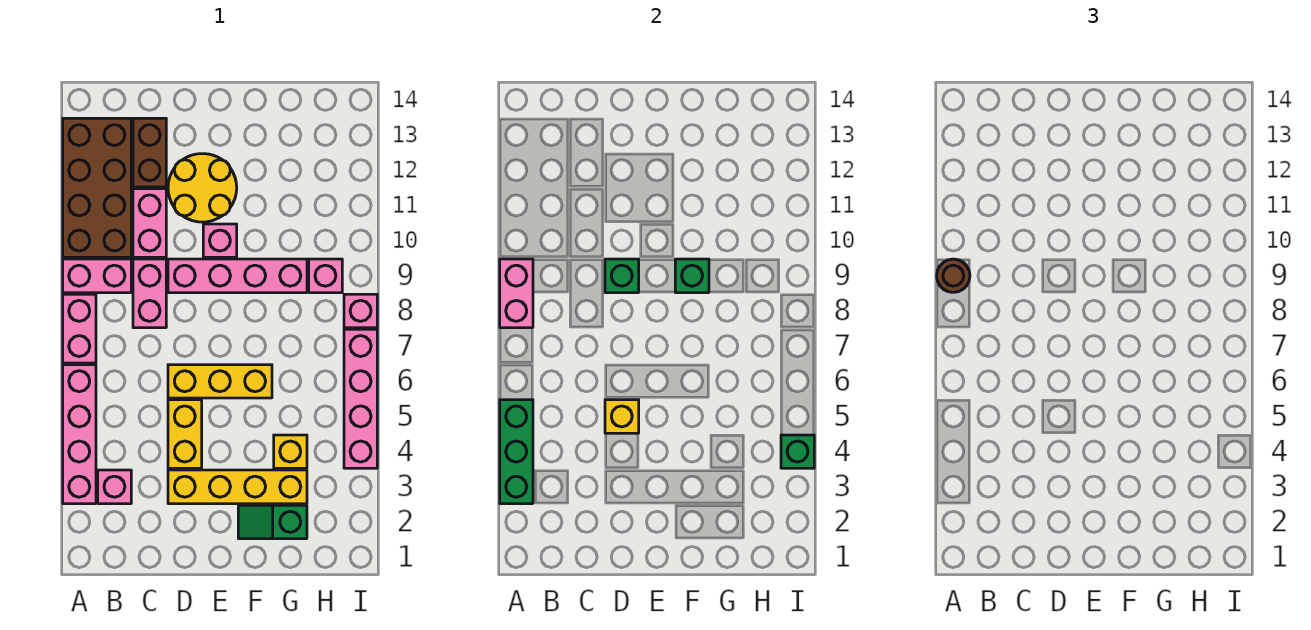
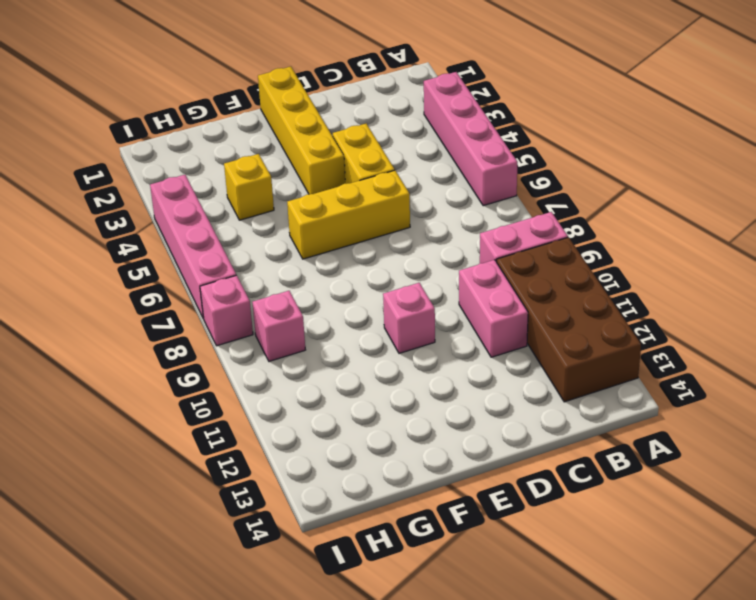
yellow 1x4 brick [258,67,345,194] -> yellow 1x4 brick turned to [168,470,307,504]
none -> pink 1x2 brick [63,294,96,363]
none -> pink 1x1 brick [98,470,131,504]
none -> pink 1x2 brick [133,259,166,328]

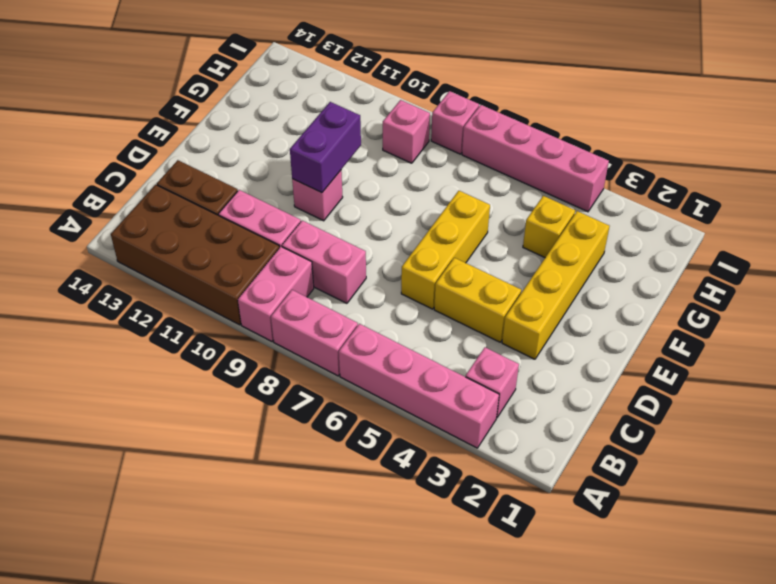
purple 1x2 brick [290,102,361,193] -> none
none -> pink 1x4 brick [168,259,307,293]
none -> yellow 2x2 round brick [168,154,237,222]
none -> green 1x2 slope [238,505,307,539]

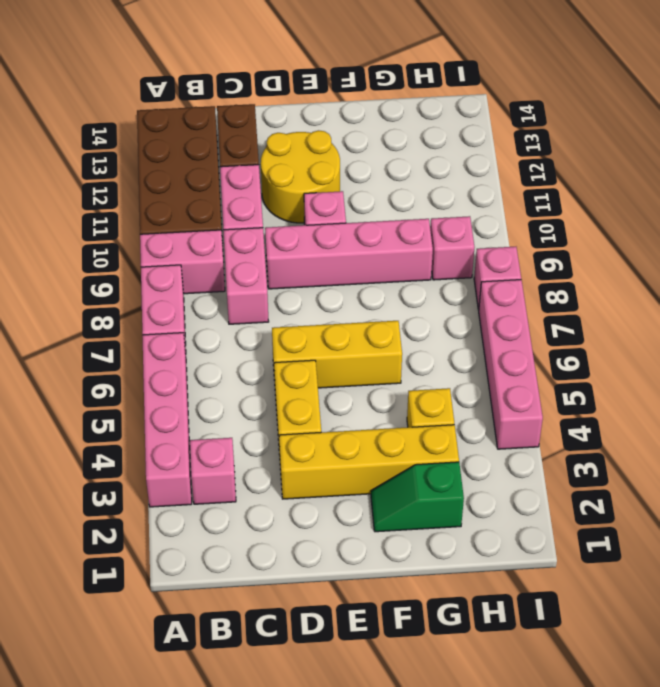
none -> green 1x3 brick [500,400,533,504]
none -> pink 1x2 brick [500,259,533,328]
none -> yellow 1x1 brick [605,400,639,433]

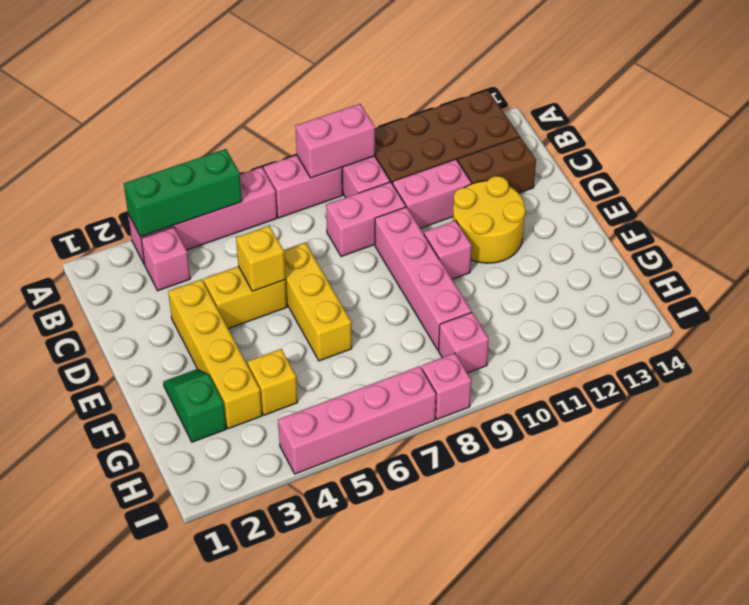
none -> green 1x1 brick [605,259,639,293]
none -> green 1x1 brick [675,259,709,293]
none -> green 1x1 brick [781,435,814,468]

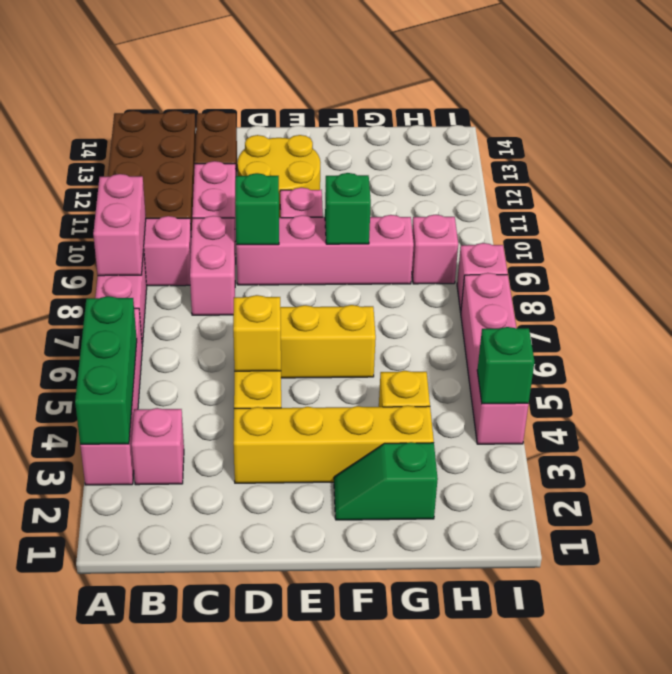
none -> brown 1x1 round brick [937,259,970,292]

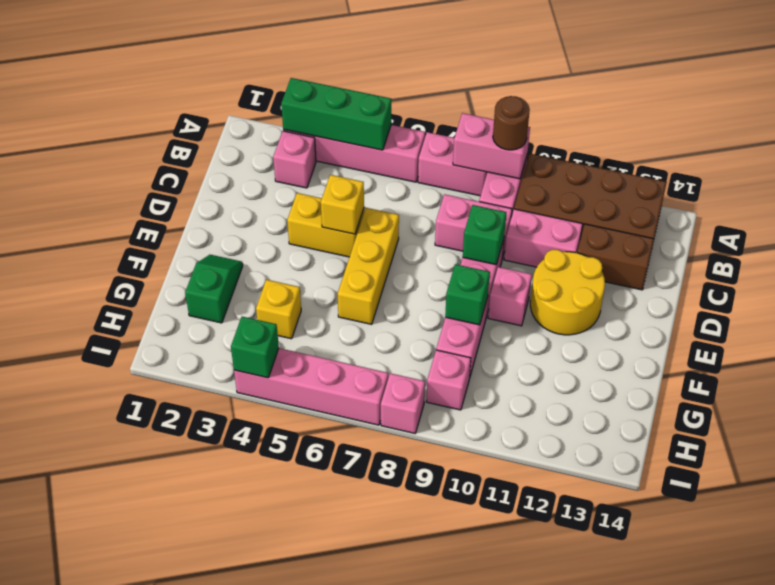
none -> yellow 1x4 brick [168,470,307,504]

